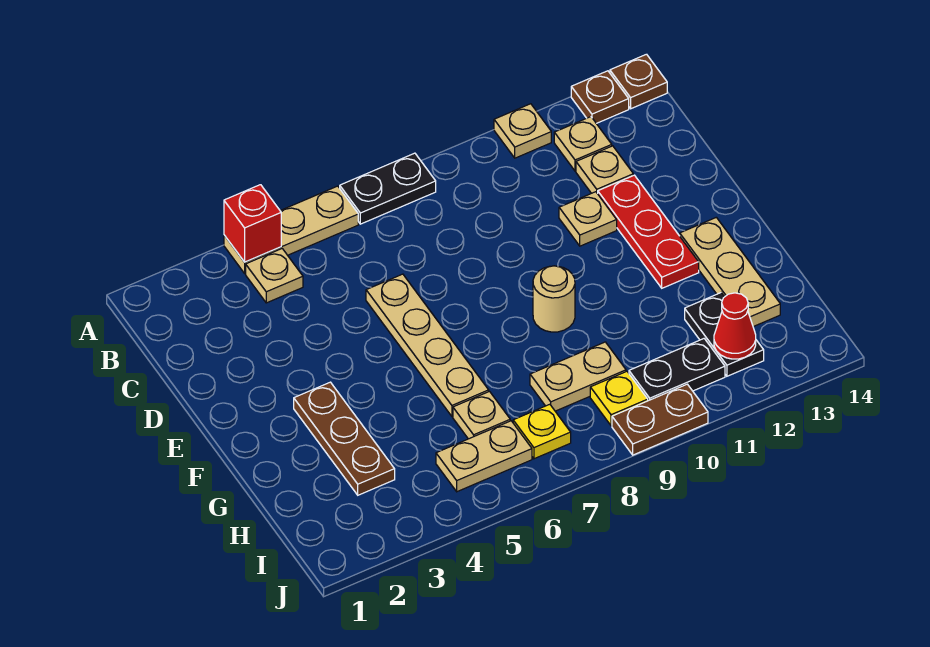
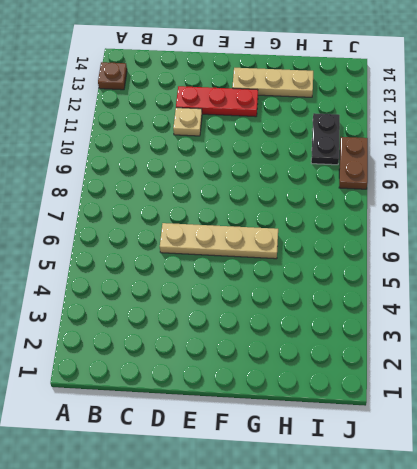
none -> tan 1x3 plate [224,186,358,273]
none -> black 1x2 plate [340,153,436,224]
none -> tan 1x1 plate [494,104,551,158]

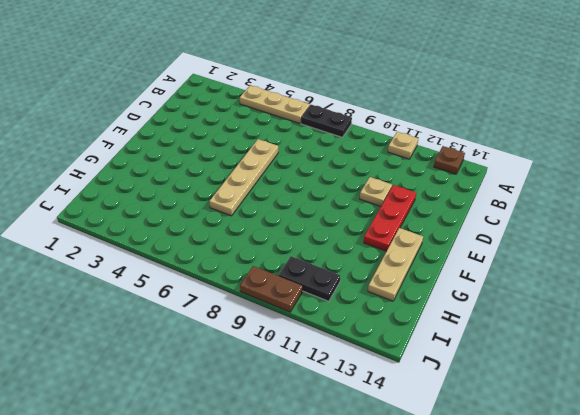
none -> brown 1x1 plate [610,54,667,109]
none -> tan 1x1 plate [246,249,303,303]
none -> tan 1x1 plate [554,117,612,171]

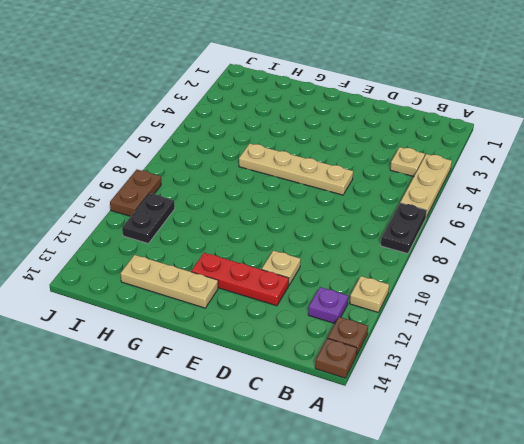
purple 1x1 plate [308,287,348,323] -> tan 1x1 plate [554,117,612,171]
none -> tan 1x1 plate [576,146,633,194]
none -> brown 1x3 plate [294,382,395,495]
none -> tan 1x1 round brick [533,266,575,332]

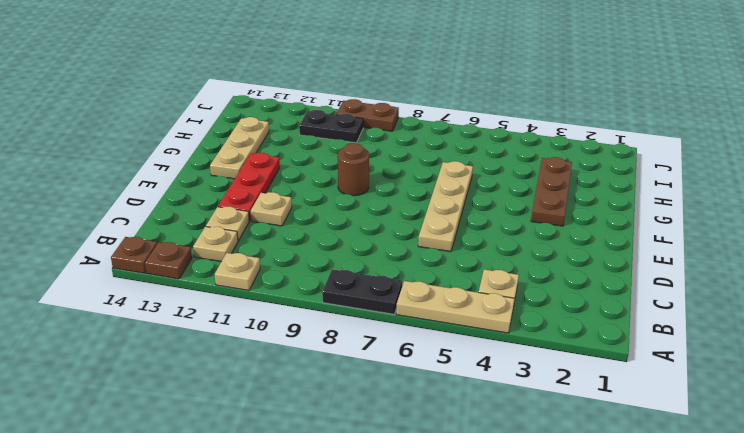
brown 1x1 round brick [338,143,369,196] -> tan 1x1 round brick [533,266,575,332]
none -> tan 1x1 plate [453,392,510,439]
none -> tan 1x2 plate [530,342,626,411]
none -> black 1x2 plate [685,293,764,376]

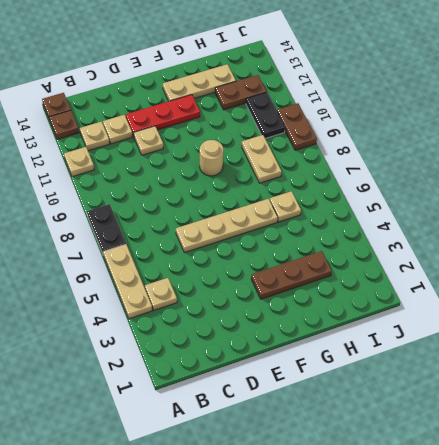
brown 1x2 plate [215,75,267,110] -> black 1x2 plate [685,293,764,376]
none -> tan 1x2 plate [436,421,532,492]
none -> yellow 1x1 plate [513,404,571,459]
none -> yellow 1x1 plate [590,371,648,426]

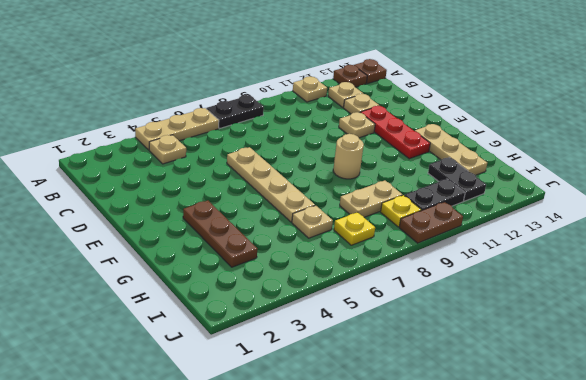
none -> tan 1x2 plate [436,421,532,492]
none -> red 1x1 brick [224,185,281,262]
none -> red 1x1 cone [714,293,756,359]

